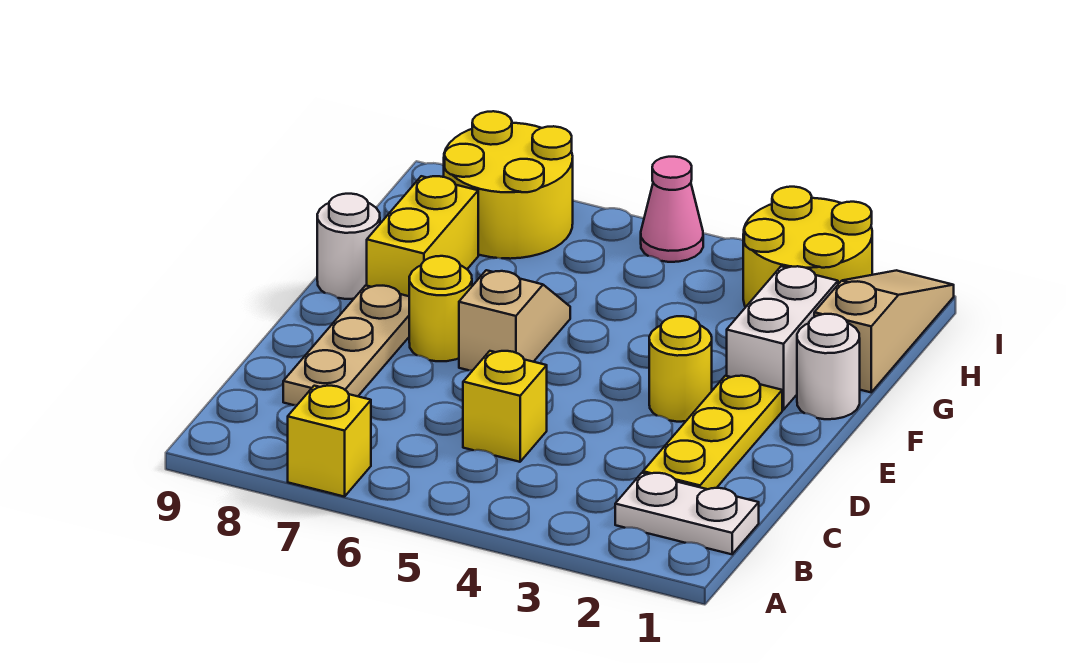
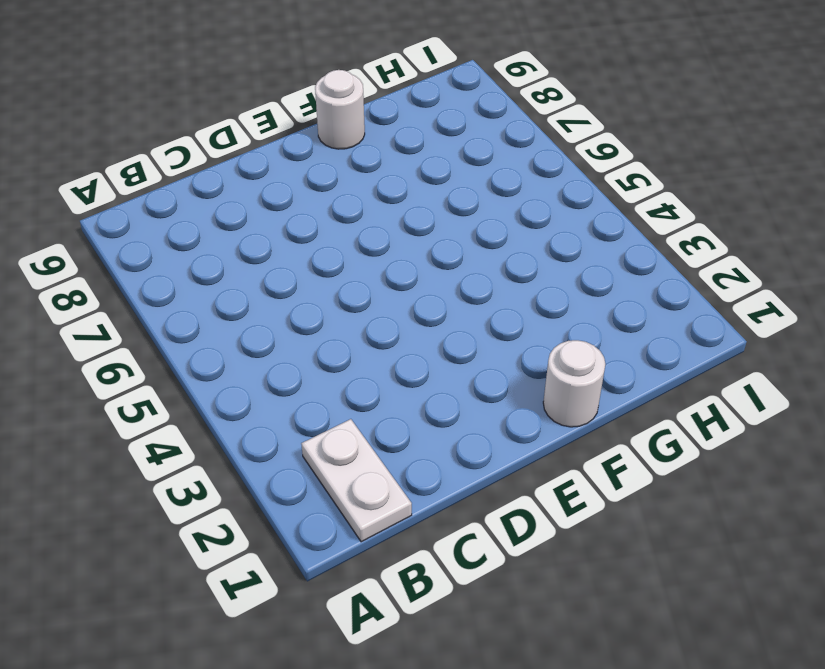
none -> yellow 1x1 brick [288,386,371,497]
none -> yellow 1x3 plate [643,376,782,489]
none -> yellow 1x1 brick [463,351,547,462]

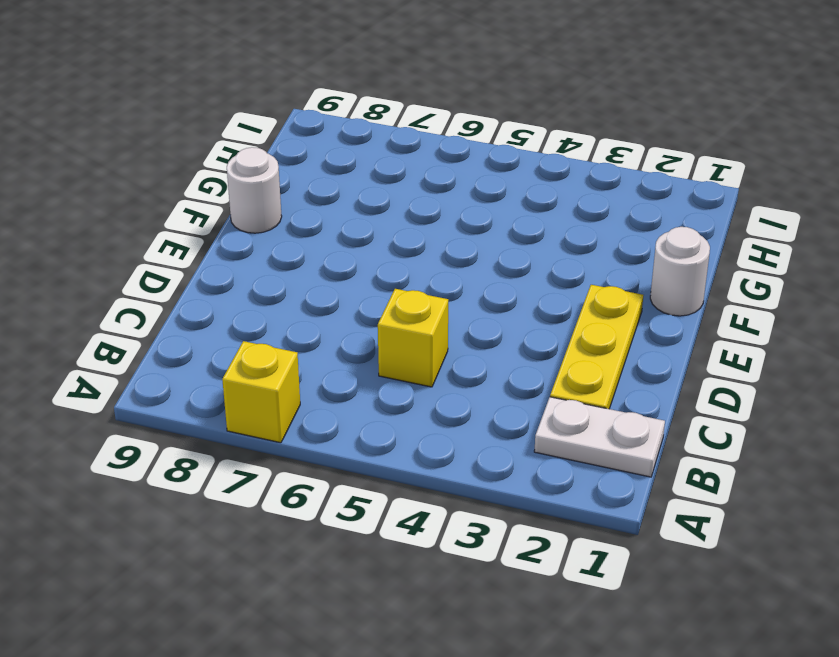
none -> tan 1x3 plate [283,285,409,405]
none -> yellow 1x1 round brick [649,316,712,422]
none -> tan 1x2 slope [459,270,570,370]

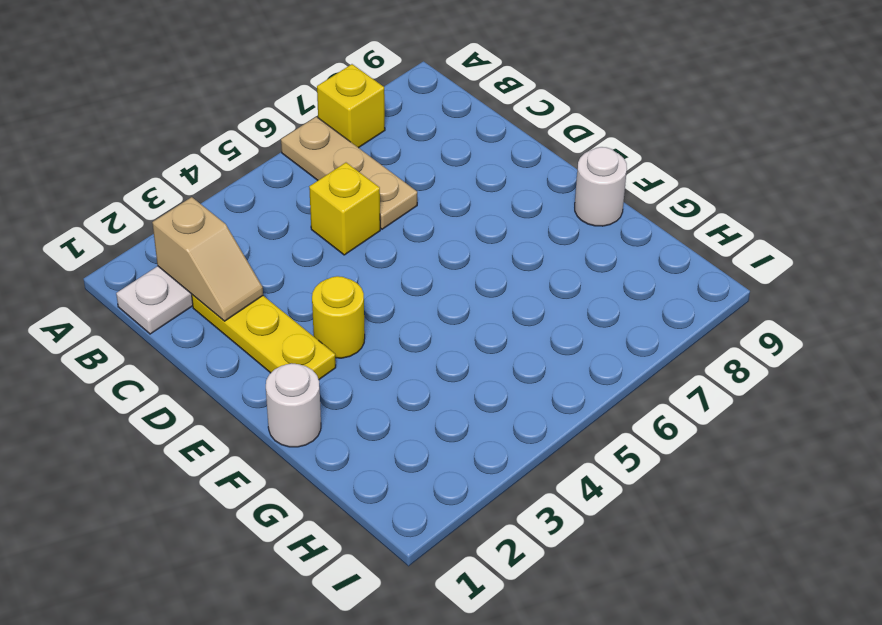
tan 1x3 plate [281,117,417,229] -> tan 1x3 plate moved to [283,285,409,405]
tan 1x2 slope [152,197,263,321] -> tan 1x2 slope moved to [459,270,570,370]
none -> yellow 1x1 round brick [409,256,472,361]
none -> white 1x2 brick [727,266,838,410]
none -> yellow 1x2 brick [367,176,478,296]

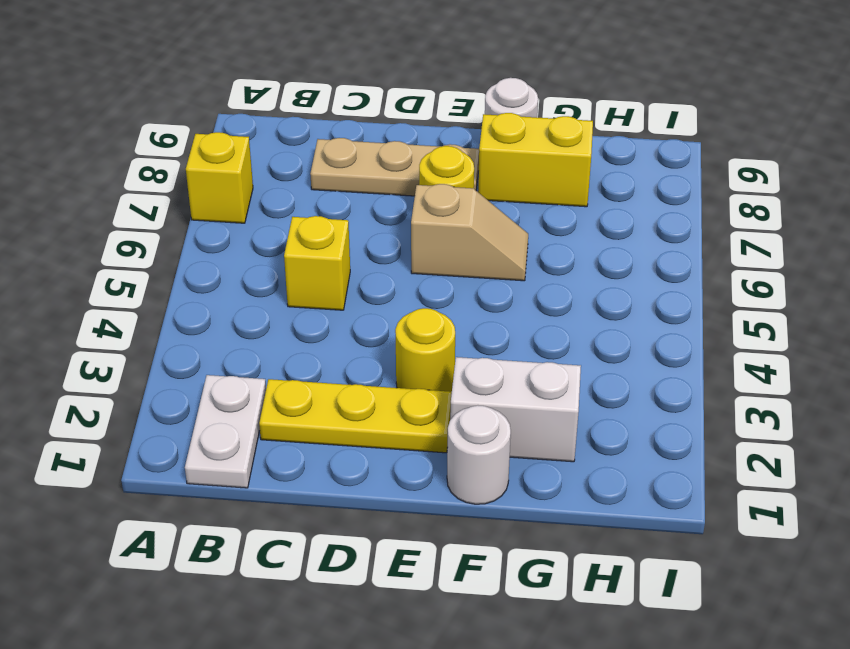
none -> tan 1x3 slope [814,270,954,392]
none -> yellow 2x2 round brick [743,187,872,307]
none -> yellow 2x2 round brick [444,111,573,259]

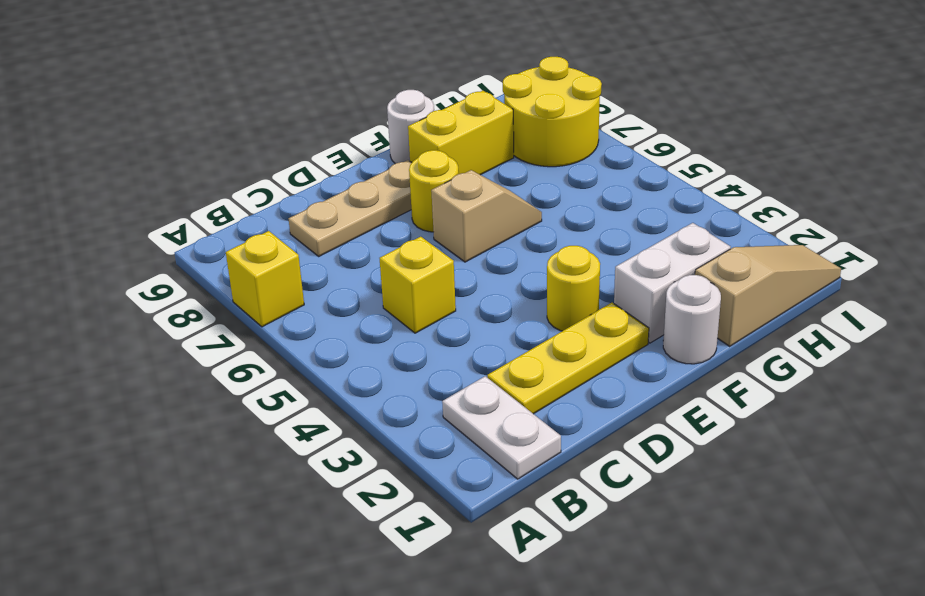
none -> yellow 2x2 round brick [743,187,872,307]
none -> pink 1x1 cone [641,157,703,262]

